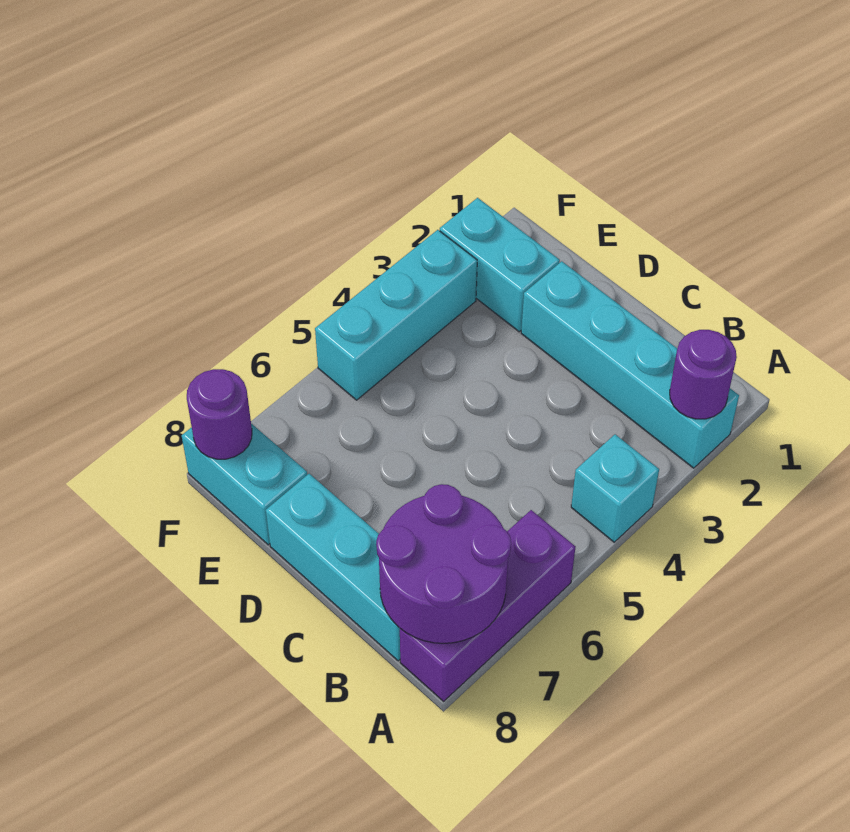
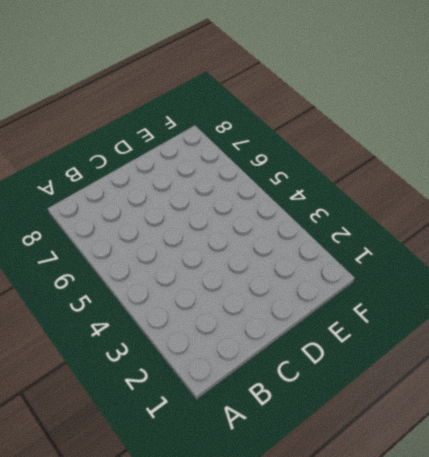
none -> cyan 1x4 brick [521,261,739,468]
none -> cyan 1x1 brick [571,434,659,542]

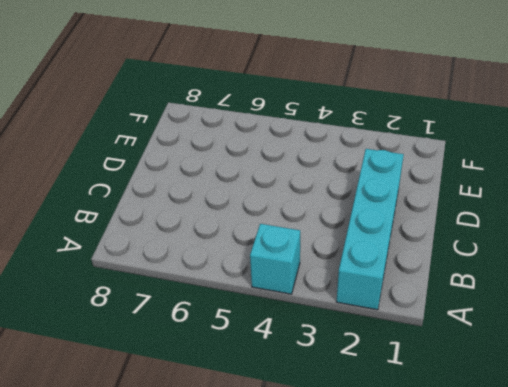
none -> purple 1x3 brick [400,510,576,701]
none -> cyan 1x3 brick [266,474,400,661]

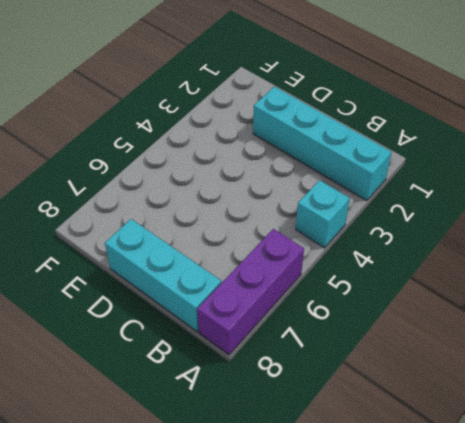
none -> cyan 1x2 brick [440,198,560,332]
none -> cyan 1x2 brick [182,424,307,545]

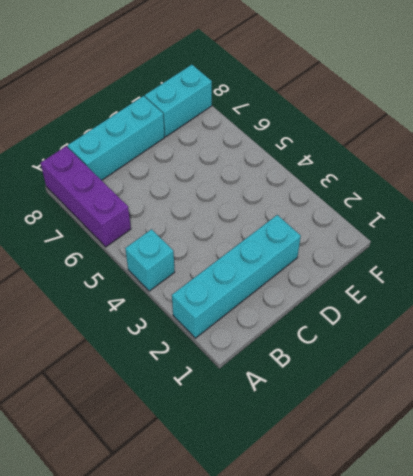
none -> cyan 1x2 brick [440,198,560,332]
none -> cyan 1x3 brick [315,230,477,400]

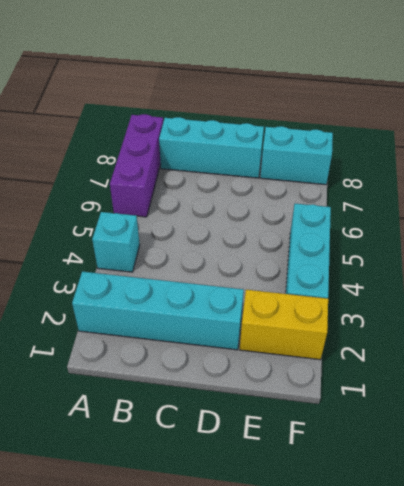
yellow 1x2 brick [240,290,328,360] -> cyan 1x2 brick [440,198,560,332]
none -> purple 1x1 round brick [670,330,737,419]
none -> purple 2x2 round brick [376,484,511,643]

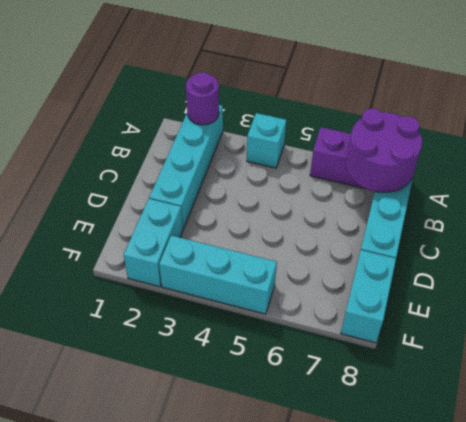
none -> purple 1x1 round brick [187,369,252,459]

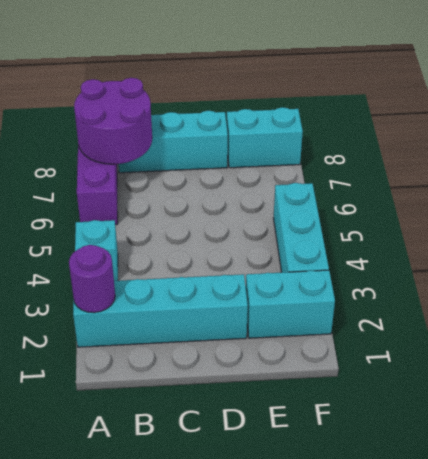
none -> purple 1x1 round brick [187,369,252,459]

